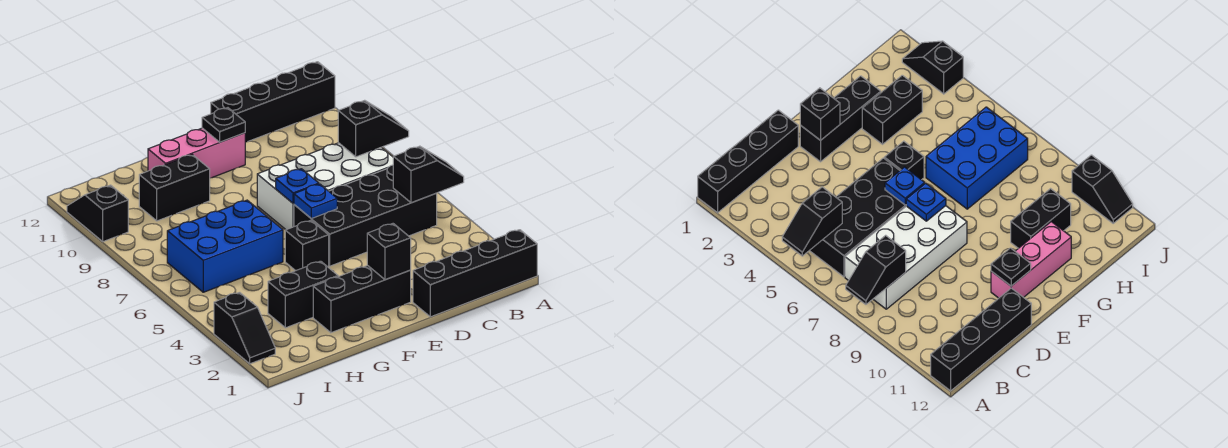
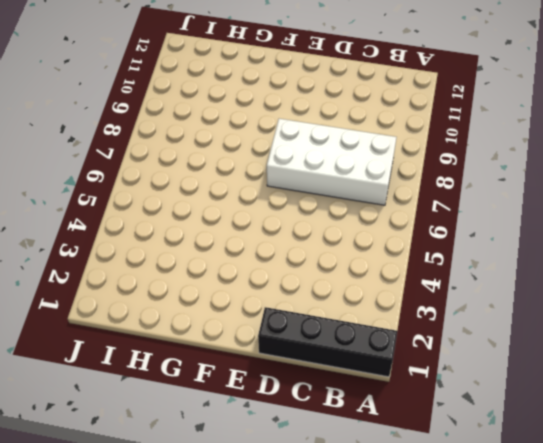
none -> black 1x4 brick [211,62,335,142]
none -> black 2x4 brick [294,165,437,266]
none -> black 1x3 brick [313,266,411,333]

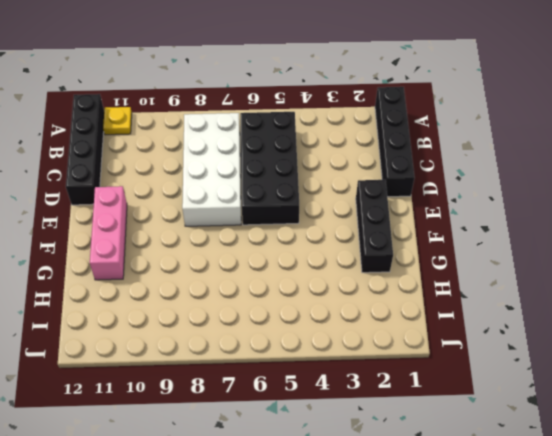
yellow 1x1 plate [103,107,132,135] -> none
none -> black 1x1 brick [285,220,329,271]
none -> black 1x2 brick [268,261,338,328]
none -> blue 2x3 brick [167,200,283,292]

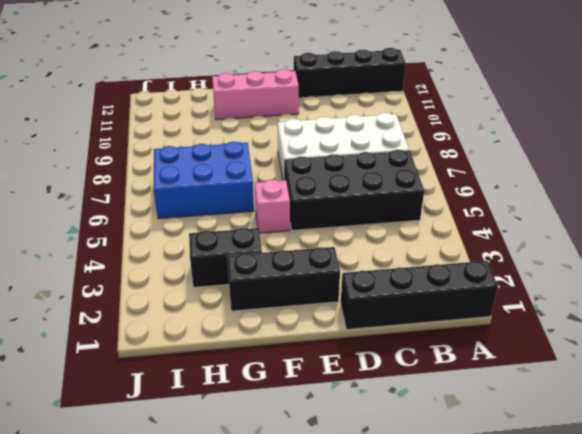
pink 1x1 brick [255,180,290,233] -> black 1x1 brick [285,220,329,271]
none -> black 1x2 brick [139,155,210,221]
none -> black 1x2 slope [214,292,275,364]
none -> black 1x2 slope [67,185,128,242]

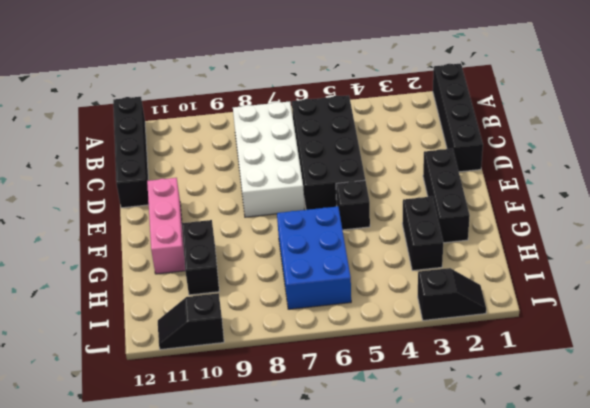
none -> black 1x2 slope [393,146,464,203]
none -> black 1x2 slope [338,100,409,157]
none -> black 1x1 brick [367,224,411,280]

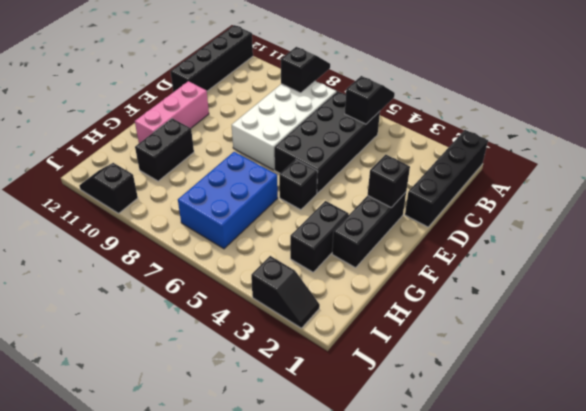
none -> blue 1x1 plate [294,184,337,219]
none -> blue 1x1 plate [276,169,319,203]
none -> black 1x1 plate [202,108,245,142]

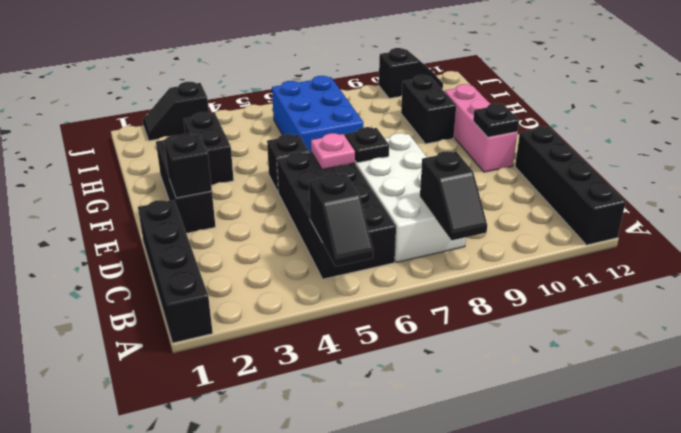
pink 1x1 plate [311,133,355,170] -> blue 1x1 plate [294,184,337,219]
black 1x1 plate [345,127,389,163] -> blue 1x1 plate [276,169,319,203]

